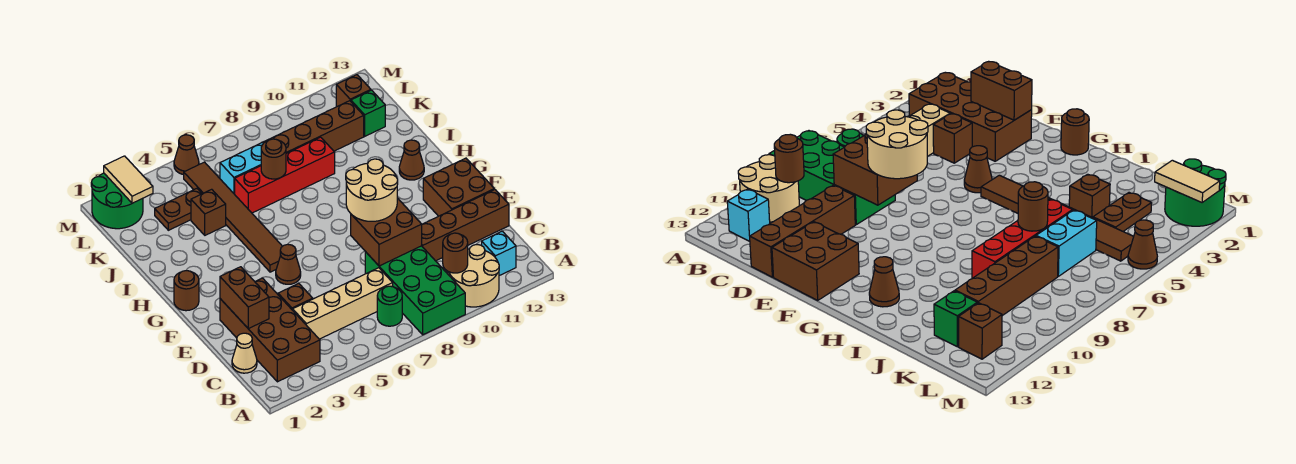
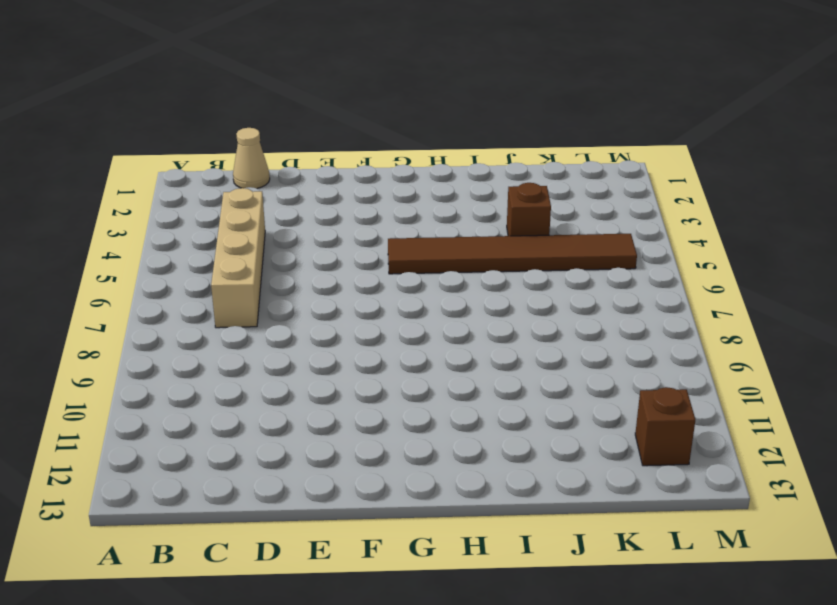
none -> green 2x4 brick [365,246,465,335]
none -> tan 2x2 round brick [448,245,499,307]
none -> brown 2x4 brick [220,278,320,382]

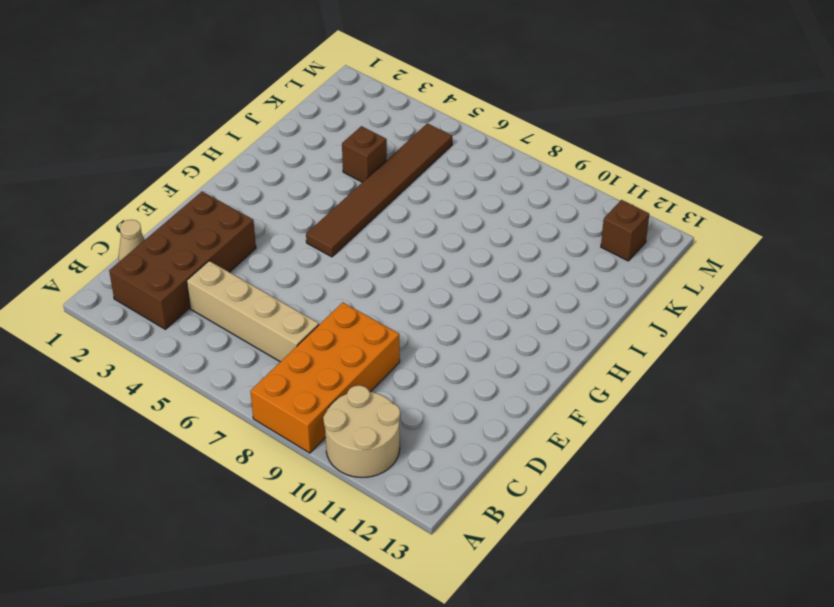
orange 2x4 brick [250,302,400,453] -> green 2x4 brick [365,246,465,335]
none -> green 1x1 round brick [377,286,402,326]
none -> cyan 1x1 brick [482,231,516,276]
none -> brown 1x1 brick [278,283,313,310]

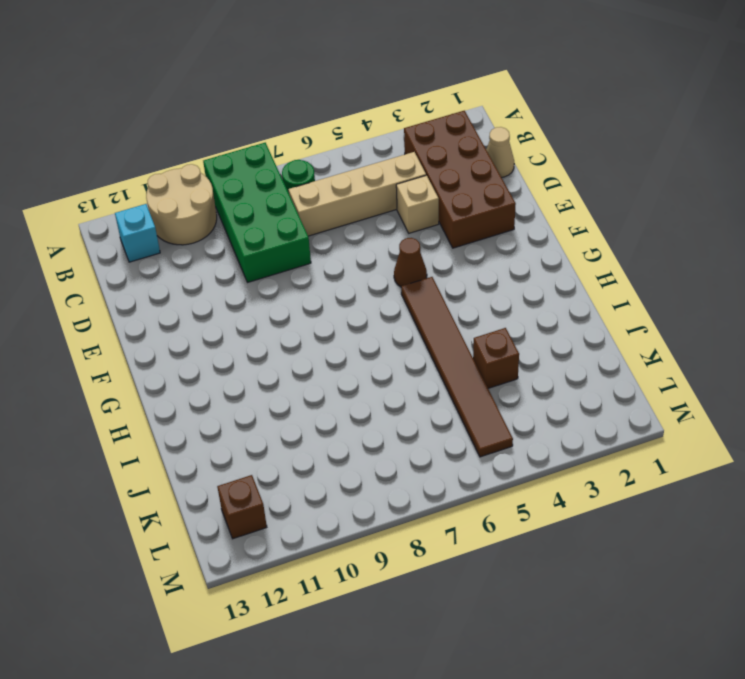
tan 1x1 brick [396,175,439,233] -> brown 1x1 brick [278,283,313,310]
none -> brown 1x4 brick [422,189,509,261]
none -> brown 2x2 brick [423,158,494,216]
none -> brown 1x1 round brick [174,271,199,311]

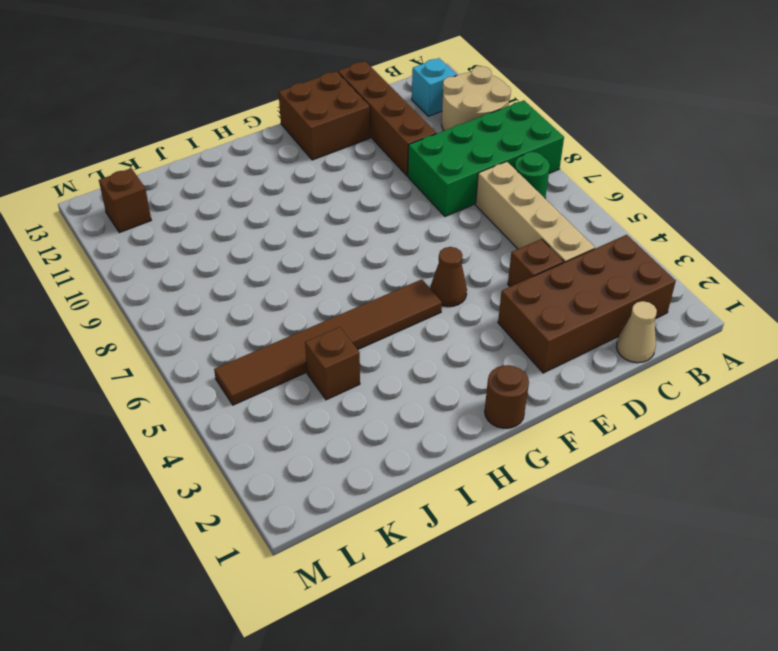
none -> brown 1x1 cone [399,140,424,180]
none -> red 1x4 brick [235,137,335,213]
none -> brown 1x2 plate [155,189,202,230]

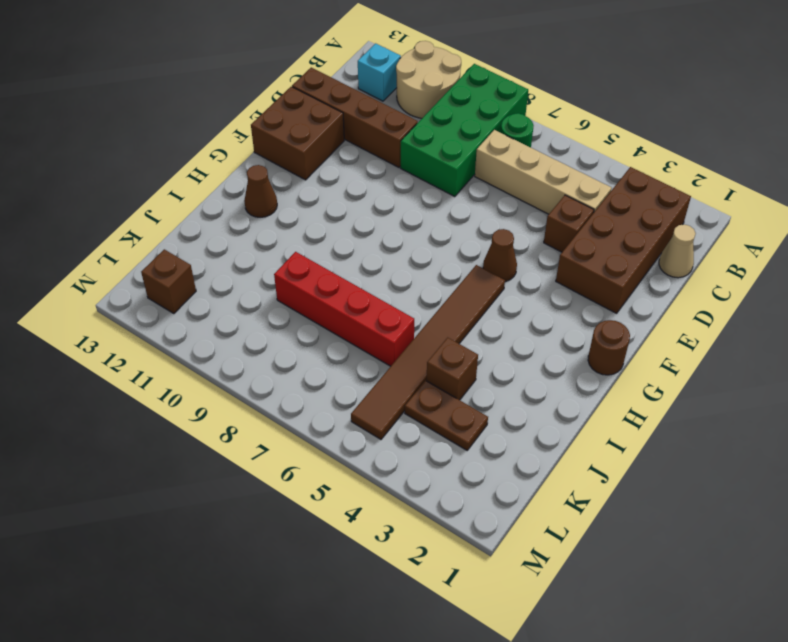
none -> cyan 1x2 brick [220,143,263,194]
none -> brown 1x4 brick [264,101,364,153]
none -> green 1x1 brick [351,90,385,136]

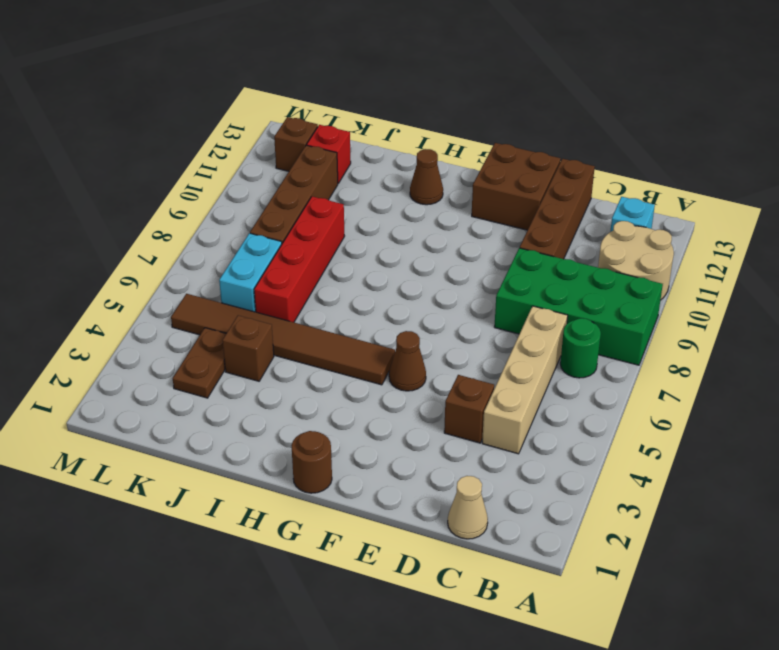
red 1x1 brick [307,125,351,183] -> green 1x1 brick [351,90,385,136]
none -> brown 2x4 brick [220,278,320,382]
none -> green 2x2 round brick [91,173,143,229]
none -> brown 1x1 cone [174,135,199,174]

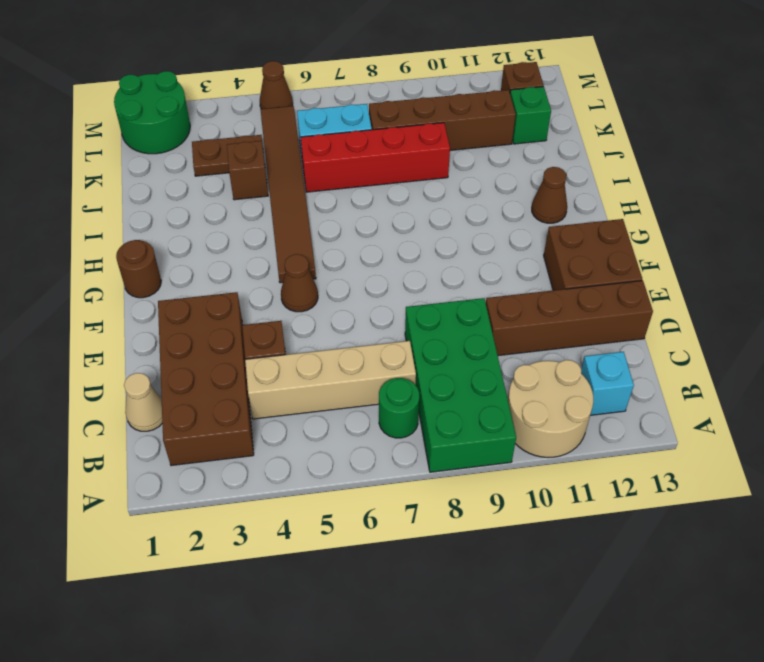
none -> brown 1x1 round brick [443,233,468,273]
none -> brown 1x2 brick [220,267,269,329]
none -> brown 2x2 brick [351,198,422,266]

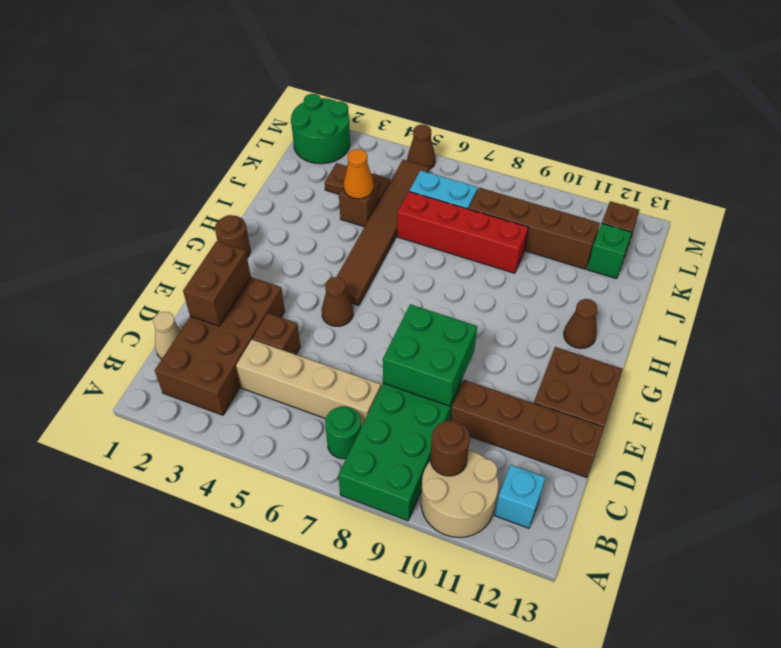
green 2x2 brick [383,304,477,406] -> brown 2x2 brick [351,198,422,266]
orange 1x1 cone [344,149,374,199] -> none
none -> brown 1x1 round brick [261,139,286,179]
none -> tan 1x2 tile [104,156,153,203]
none -> tan 2x2 round brick [346,159,398,221]

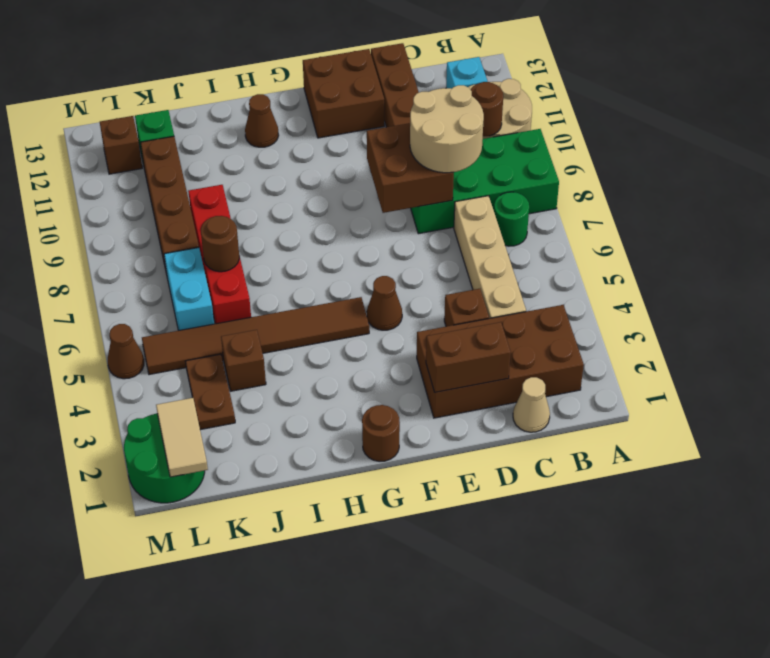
tan 2x2 round brick [410,85,484,173] -> tan 2x2 round brick moved to [346,159,398,221]
tan 1x2 tile [156,398,208,477] -> tan 1x2 tile turned to [104,156,153,203]

